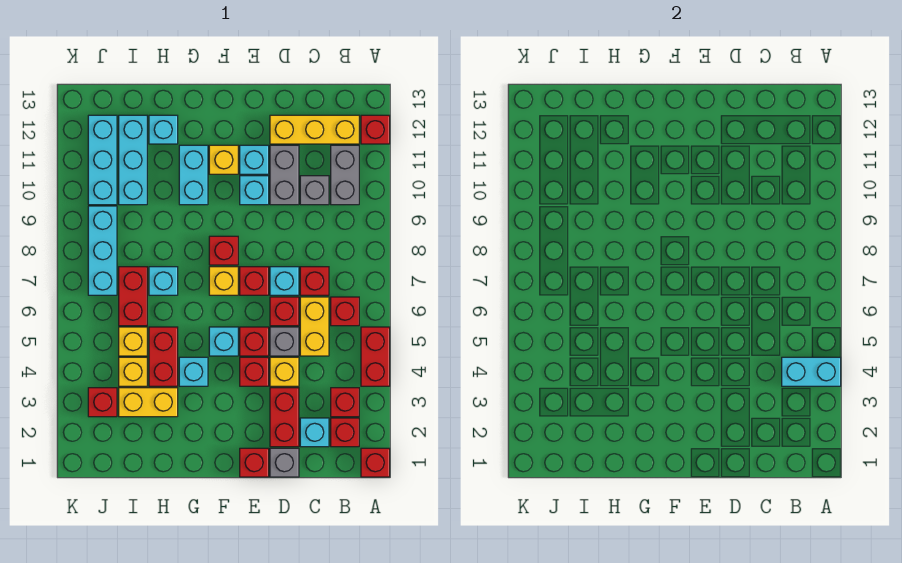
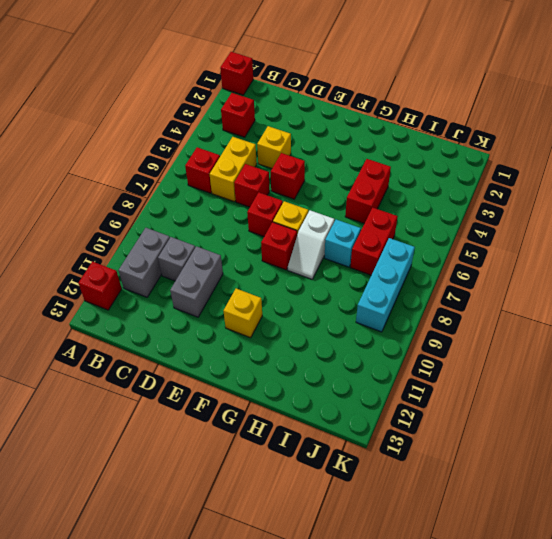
white 1x2 slope [288,210,334,279] -> none
none -> red 1x2 brick [361,327,390,386]
none -> red 1x1 brick [331,418,359,447]
none -> yellow 1x3 brick [270,115,359,144]
none -> cyan 1x1 brick [300,418,329,447]

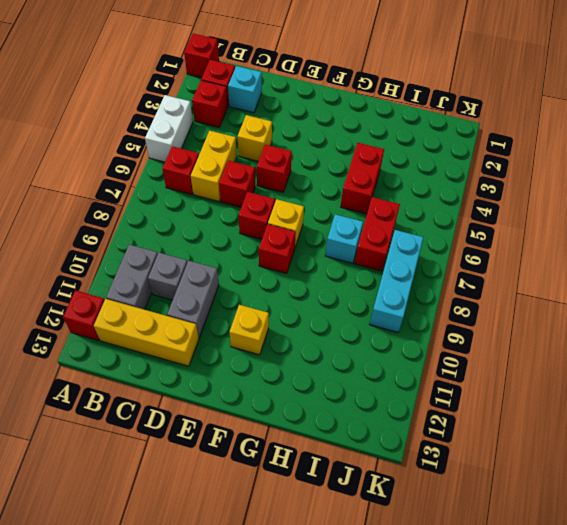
white 1x2 brick [145,95,193,162] -> red 1x2 brick [361,327,390,386]
none -> red 1x1 brick [300,267,329,295]
none -> grey 1x1 brick [270,448,299,477]
none -> red 1x2 brick [270,388,299,447]
none -> grey 1x1 brick [270,327,299,356]

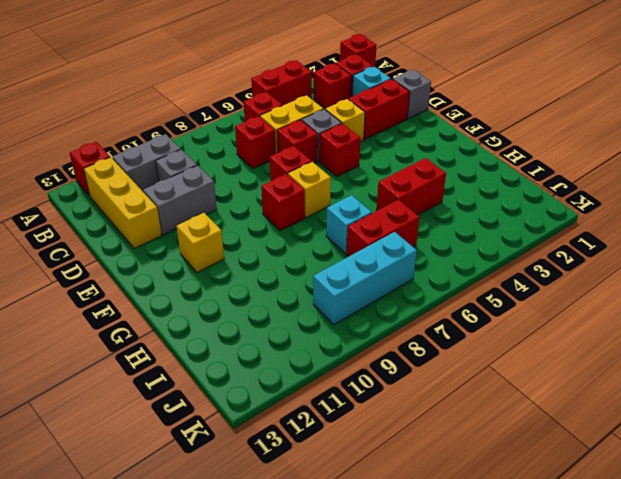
none -> cyan 1x1 brick [270,267,299,295]
none -> red 1x1 brick [240,448,269,477]
none -> red 1x1 brick [240,357,269,386]
none -> cyan 1x1 brick [240,176,269,205]

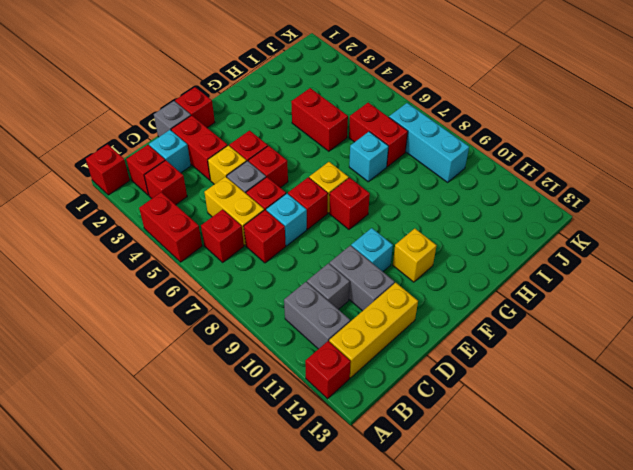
none -> cyan 1x1 brick [240,145,269,174]
none -> cyan 1x1 brick [209,327,238,356]
none -> cyan 1x1 brick [179,357,208,386]
none -> cyan 1x2 brick [179,145,208,205]

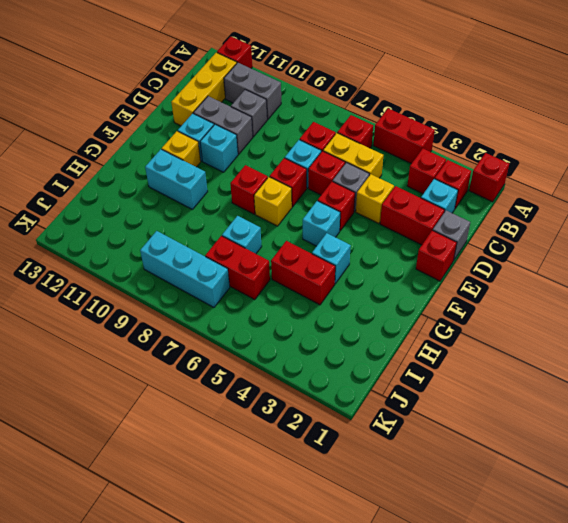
none -> red 1x1 brick [240,357,269,386]
none -> yellow 1x2 brick [119,388,178,417]
none -> cyan 1x1 brick [149,115,178,144]
none -> yellow 1x1 brick [119,357,147,386]

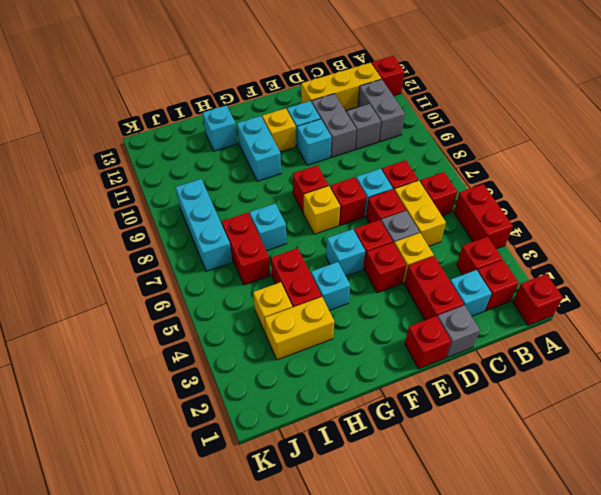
none -> yellow 1x1 brick [119,327,147,356]
none -> cyan 1x3 brick [119,115,147,205]
none -> red 1x1 brick [88,388,117,417]
none -> cyan 1x3 brick [88,115,117,205]

